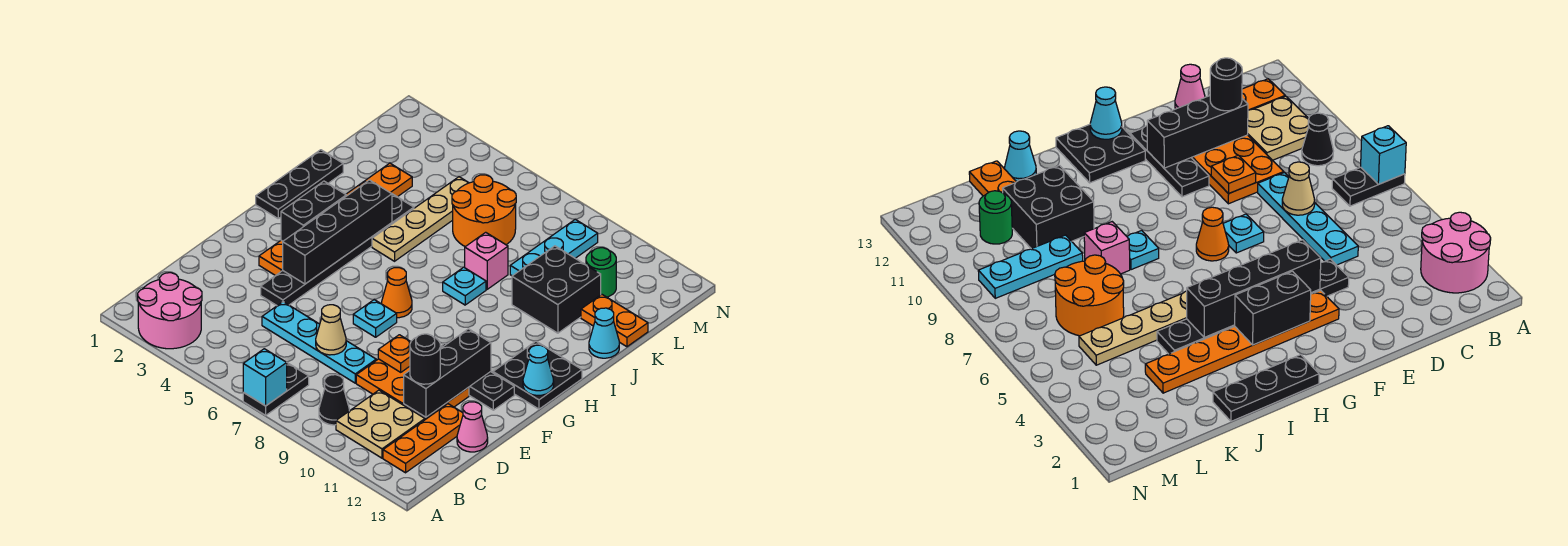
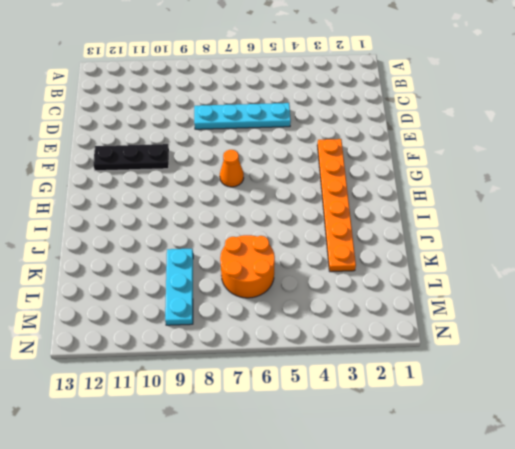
none -> pink 2x2 round brick [138,273,202,349]
none -> black 1x2 plate [243,363,309,415]
none -> black 1x1 cone [319,375,349,425]
none -> tan 2x2 plate [336,390,425,458]

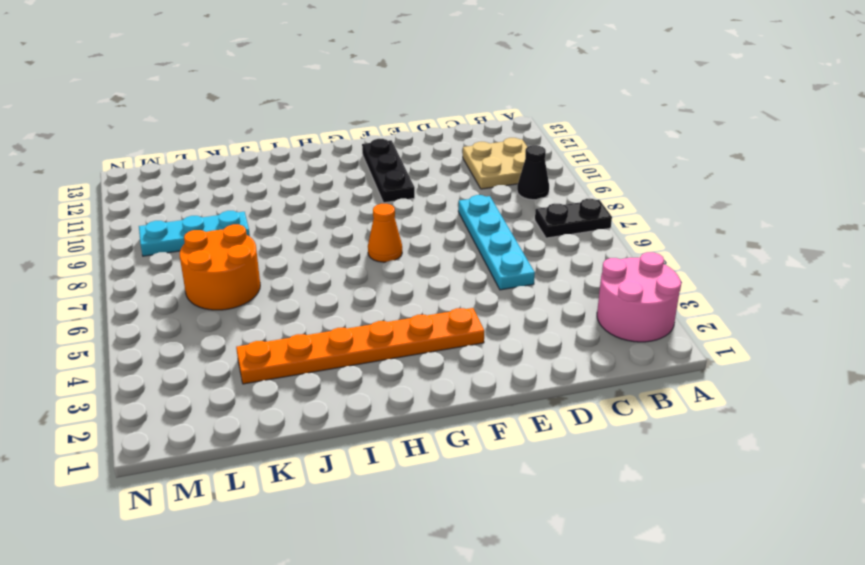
none -> orange 1x3 plate [383,404,463,473]
none -> orange 2x3 plate [356,359,469,420]
none -> pink 1x1 cone [457,402,488,452]
none -> black 1x6 plate [261,194,414,305]

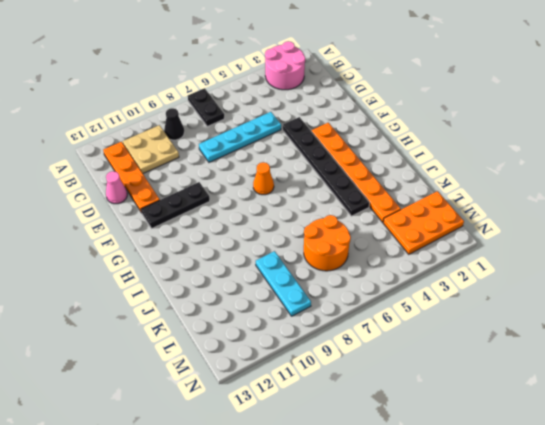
orange 1x4 plate [103,142,160,213] -> orange 1x3 plate [383,404,463,473]
orange 2x3 plate [383,191,464,254] -> orange 2x3 plate moved to [356,359,469,420]
none -> cyan 1x1 plate [353,300,397,337]
none -> black 2x2 plate [493,341,582,409]
none -> black 1x3 plate [256,150,343,218]
none -> tan 1x4 plate [372,177,469,261]

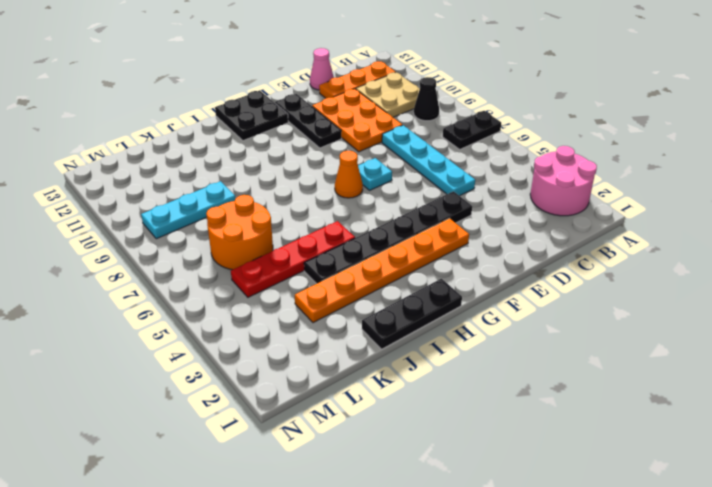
red 1x4 plate [231,221,355,297] -> tan 1x4 plate [372,177,469,261]
none -> cyan 1x1 plate [443,267,486,305]
none -> pink 1x1 brick [465,232,508,289]
none -> black 2x2 brick [512,246,601,333]
none -> cyan 1x1 cone [589,308,619,358]

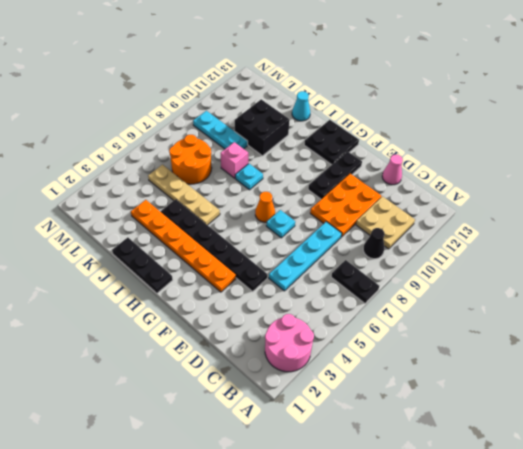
none -> orange 1x3 plate [383,404,463,473]
none -> orange 1x2 plate [581,295,648,347]
none -> green 1x1 round brick [586,248,616,297]
none -> cyan 1x1 brick [243,349,287,406]

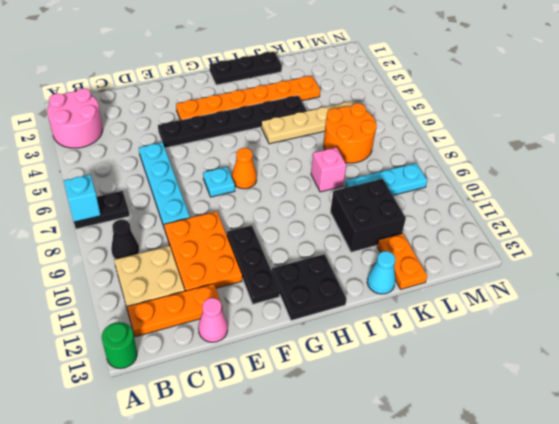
green 1x1 round brick [102,322,137,369] -> green 1x1 round brick moved to [586,248,616,297]
none -> cyan 1x1 plate [443,267,486,305]
none -> tan 1x1 cone [316,305,346,355]
none -> black 1x3 brick [404,329,491,417]
none -> orange 1x1 plate [378,335,411,372]

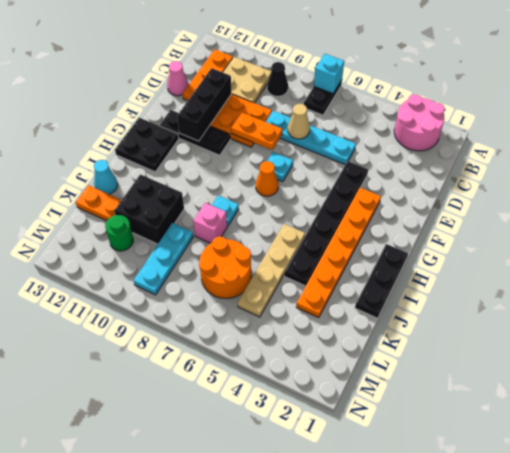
orange 1x2 plate [231,113,282,150] -> orange 1x1 plate [378,335,411,372]
none -> black 1x4 brick [283,180,392,284]
none -> black 1x2 brick [281,181,346,241]
none -> cyan 1x1 cone [523,345,554,395]
none -> black 1x1 round brick [410,334,440,384]

